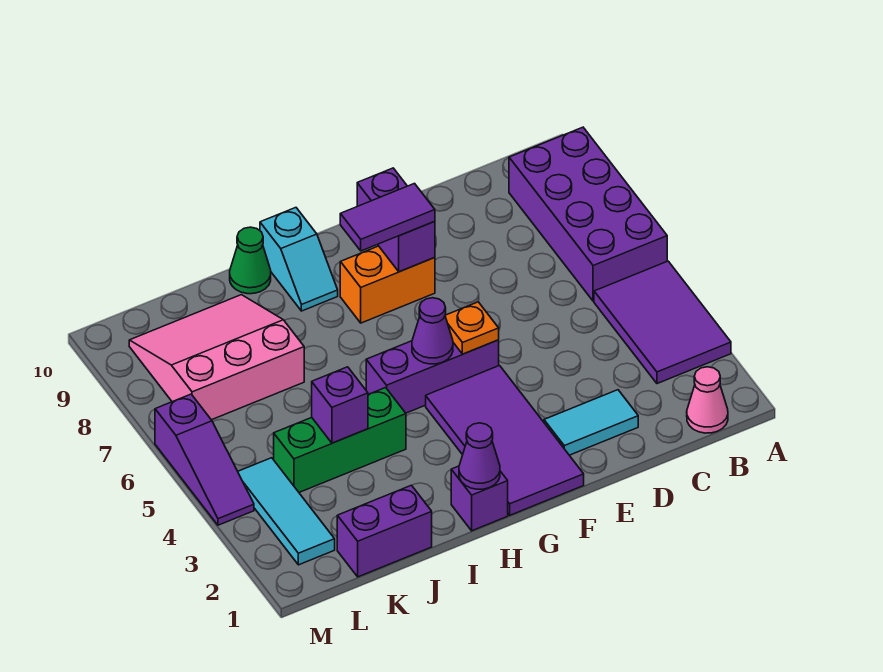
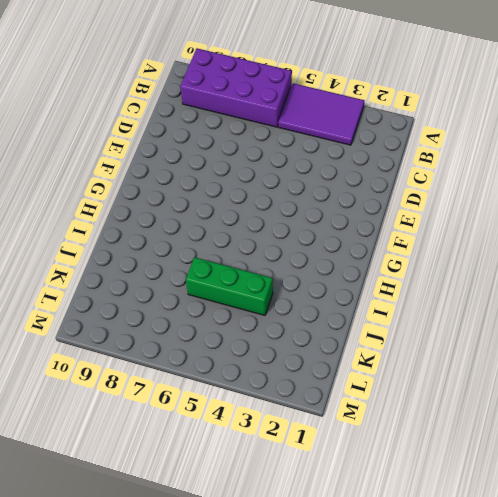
green 1x3 brick [186,257,273,315] -> green 1x3 brick turned to [274,388,406,492]
none -> pink 1x1 cone [687,367,728,433]
none -> cyan 1x2 tile [544,390,638,455]
none -> purple 2x4 tile [426,366,584,515]

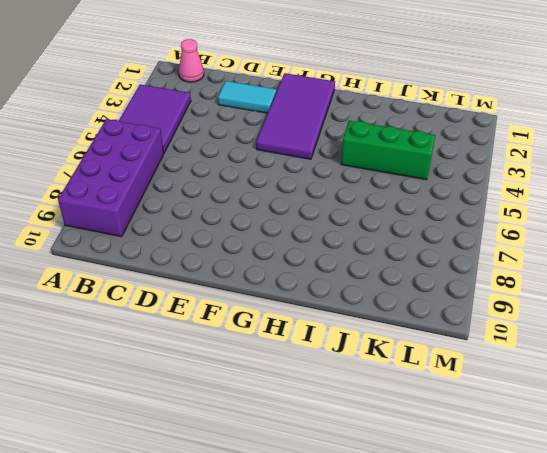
none -> purple 1x3 brick [366,340,499,413]
none -> orange 1x2 brick [340,246,435,323]
none -> purple 1x1 brick [451,466,508,531]

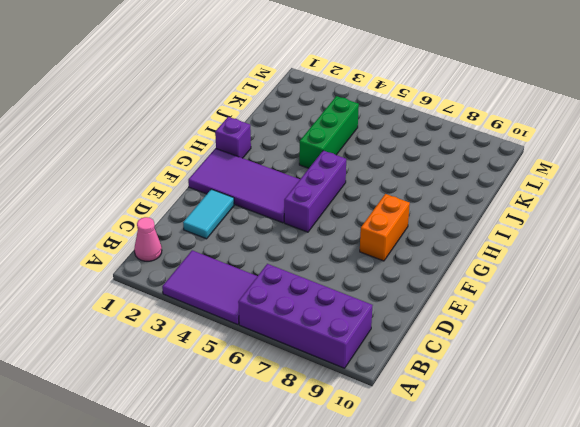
none -> cyan 1x2 slope [260,208,338,311]
none -> green 1x1 cone [230,227,271,294]
none -> purple 1x2 brick [337,485,432,577]

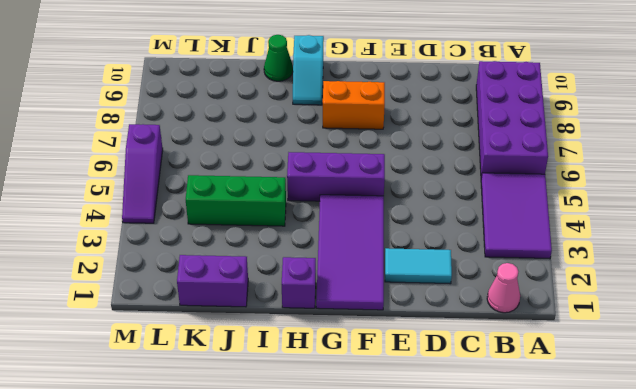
none -> pink 3x3 slope [129,295,304,420]
none -> cyan 1x3 tile [238,458,335,565]
none -> orange 1x1 plate [445,302,499,354]

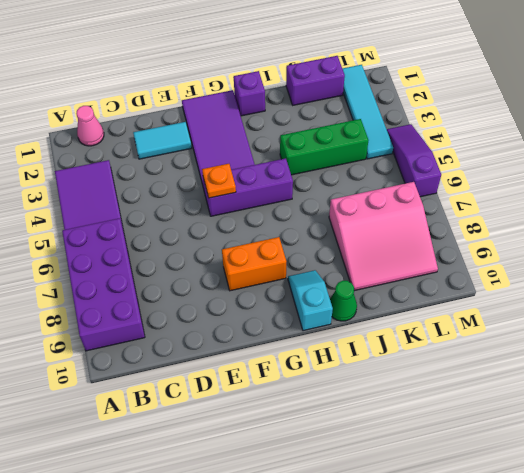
cyan 1x4 tile [342,65,393,159] -> cyan 1x3 tile [238,458,335,565]
none -> purple 1x2 brick [357,168,435,272]
none -> purple 1x1 cone [412,298,453,364]
none -> purple 1x1 cone [459,423,500,489]

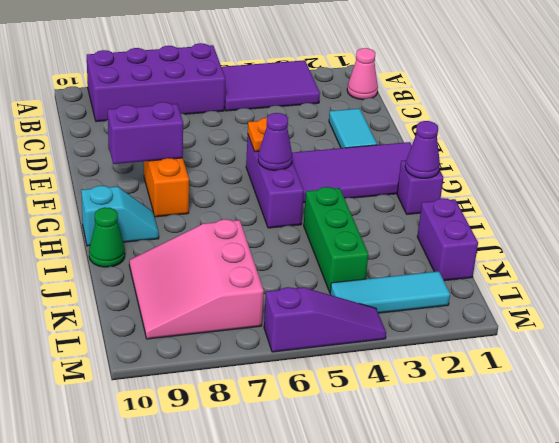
none -> purple 1x1 brick [312,367,368,443]
none -> purple 1x2 tile [340,184,435,251]

